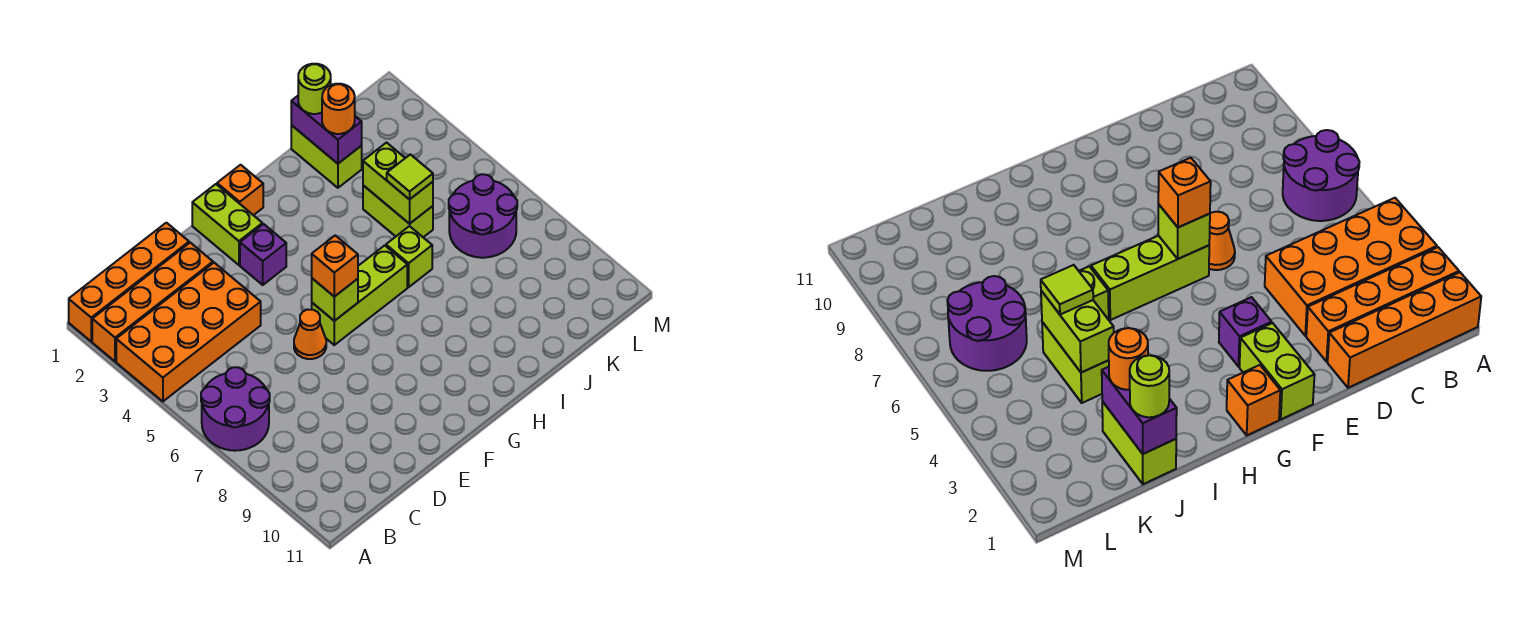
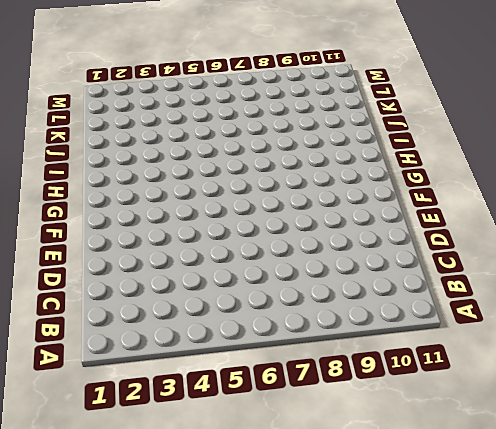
none -> orange 1x4 brick [69,223,189,341]
none -> orange 1x4 brick [92,243,213,361]
none -> orange 2x4 brick [116,263,261,401]

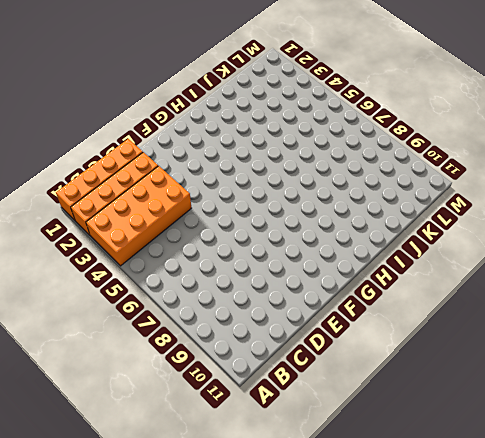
none -> purple 2x2 round brick [201,367,270,451]
none -> orange 1x1 cone [294,310,326,359]
none -> lime 1x2 brick [192,184,262,265]

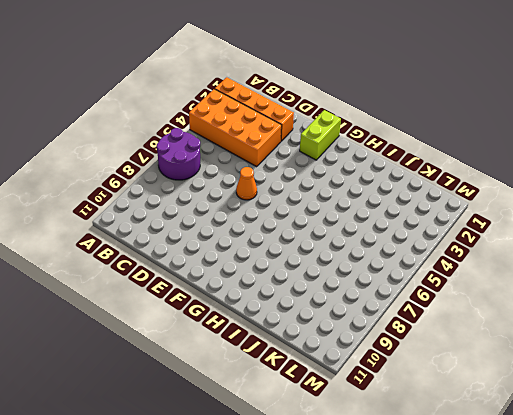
none -> orange 1x4 brick [69,223,189,341]
none -> purple 1x1 brick [240,224,286,285]
none -> lime 1x3 brick [312,245,407,345]

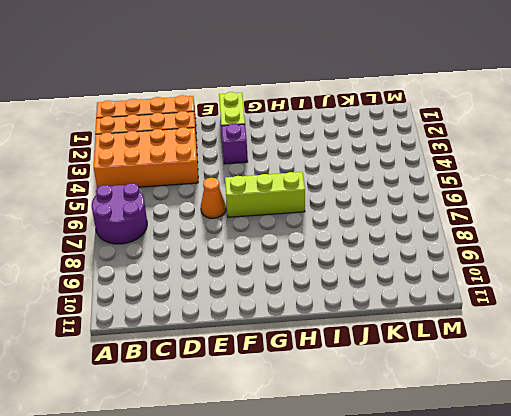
none -> orange 1x1 brick [217,165,263,215]
none -> lime 1x1 brick [386,226,432,287]
none -> lime 1x2 brick [291,125,362,188]

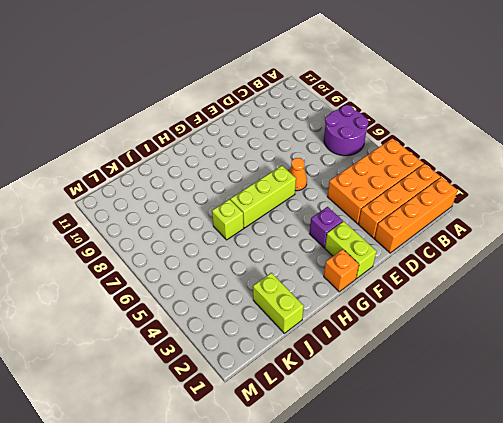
none -> lime 1x2 brick [363,185,433,237]
none -> purple 2x2 round brick [449,174,517,258]
none -> lime 1x1 brick [312,278,358,321]

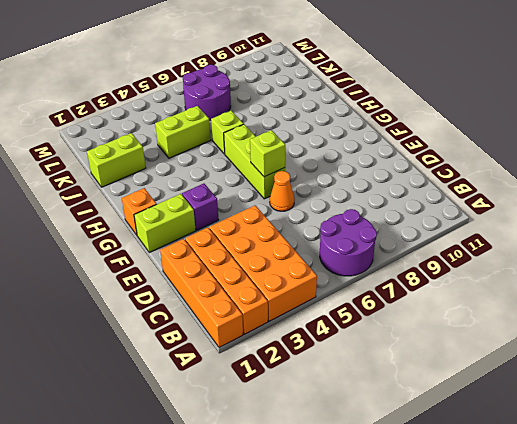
none -> purple 1x2 brick [291,96,362,164]
none -> lime 1x2 brick [363,143,433,224]
none -> orange 1x1 brick [312,236,358,297]

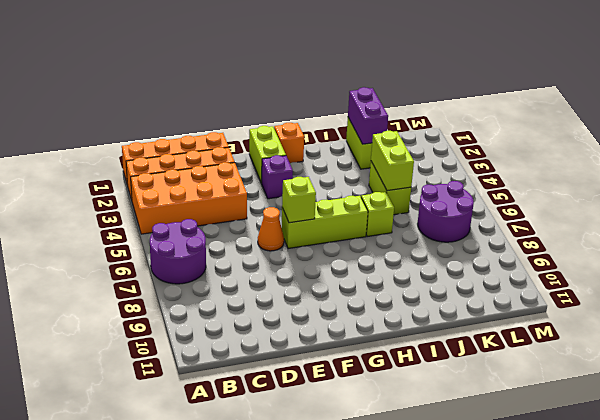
none -> orange 1x1 brick [312,236,358,297]
none -> lime 1x1 round brick [298,64,331,114]
none -> orange 1x1 round brick [322,84,355,134]

